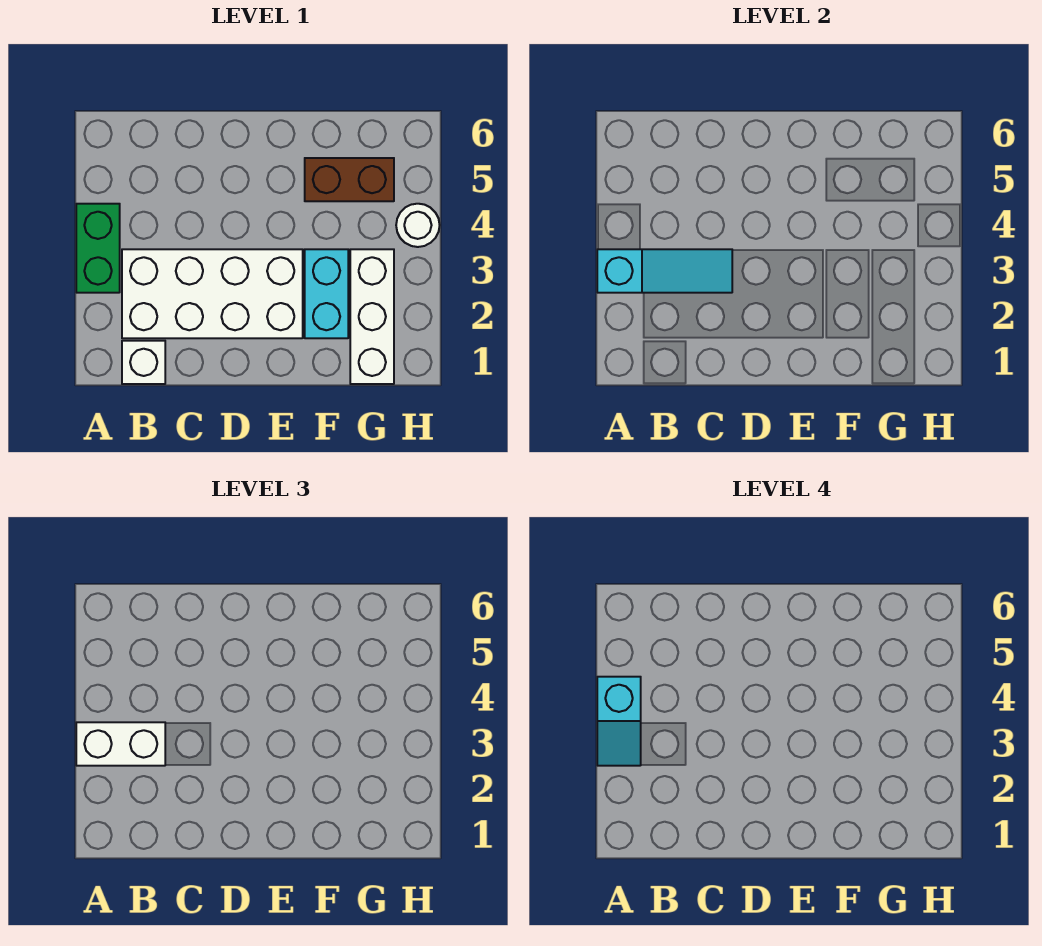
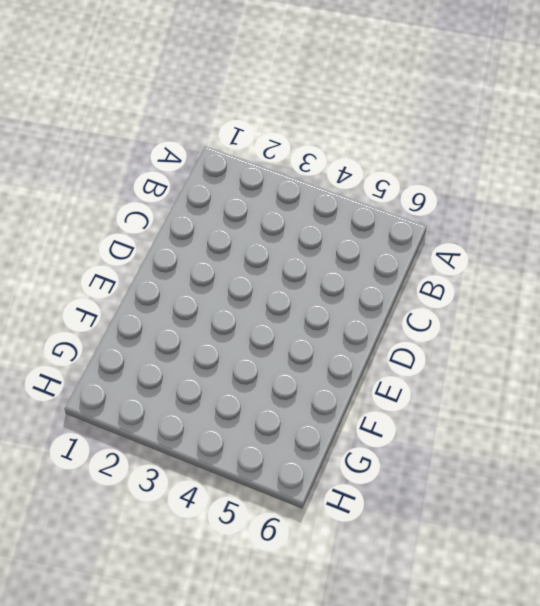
none -> green 1x2 brick [76,204,120,293]
none -> white 1x1 brick [122,341,165,384]

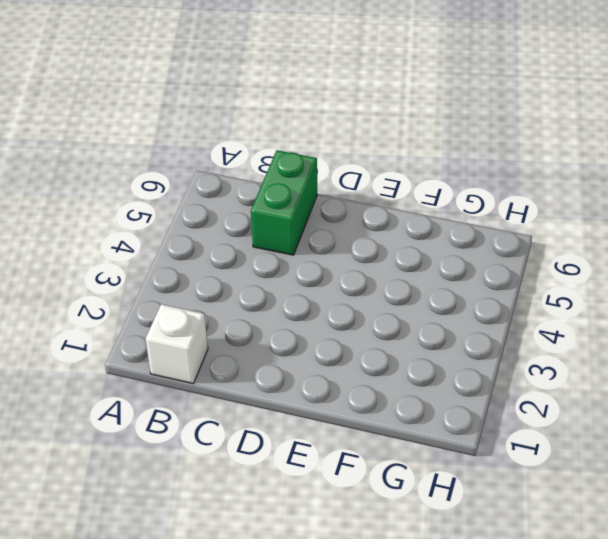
green 1x2 brick [251,150,317,255] -> green 1x2 brick moved to [76,204,120,293]
none -> white 2x4 brick [122,249,303,338]
none -> cyan 1x2 brick [305,249,348,338]

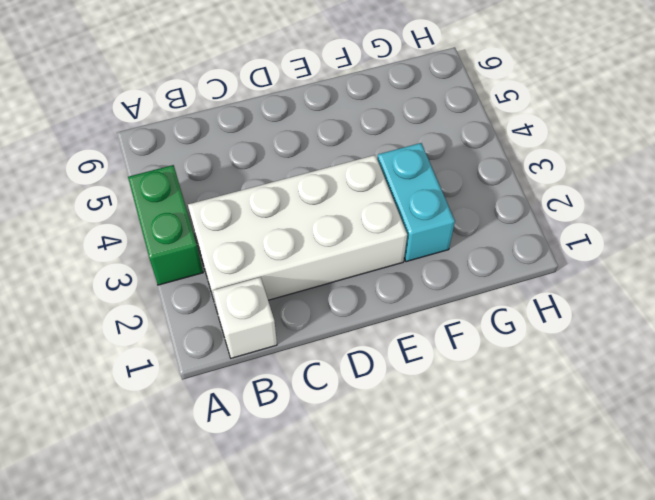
none -> brown 1x2 brick [305,158,394,201]
none -> white 1x3 brick [350,249,394,384]

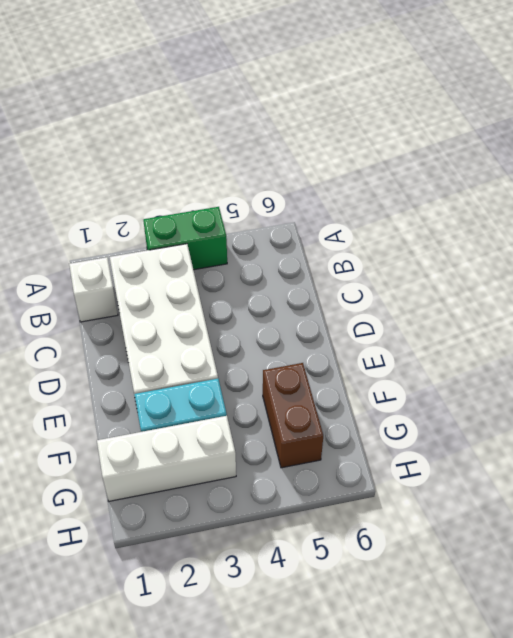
none -> white 1x1 round brick [396,204,440,247]
none -> cyan 1x3 slope [597,249,732,293]

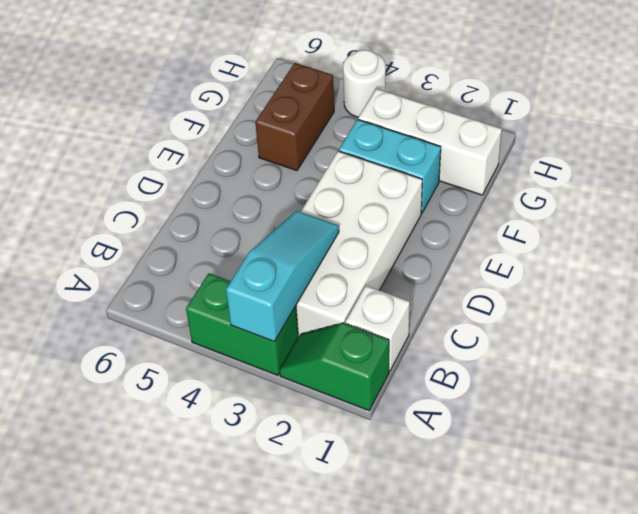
green 1x2 slope [279,323,389,411] -> none
none -> white 1x2 brick [76,722,165,766]
none -> cyan 1x2 slope [597,677,641,766]

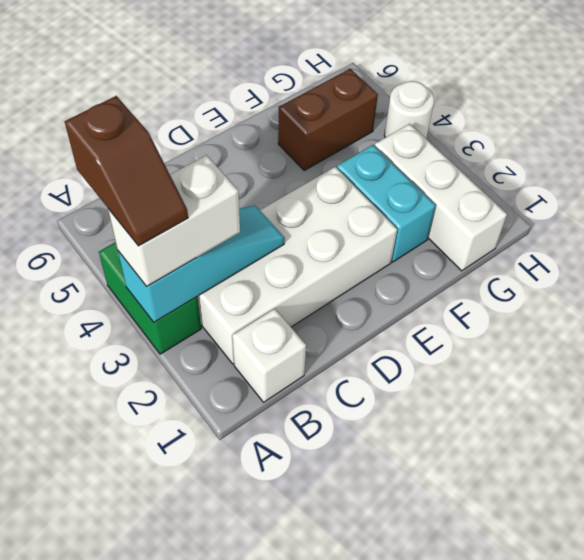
brown 1x2 slope [65,96,188,246] -> cyan 1x2 slope [597,677,641,766]

